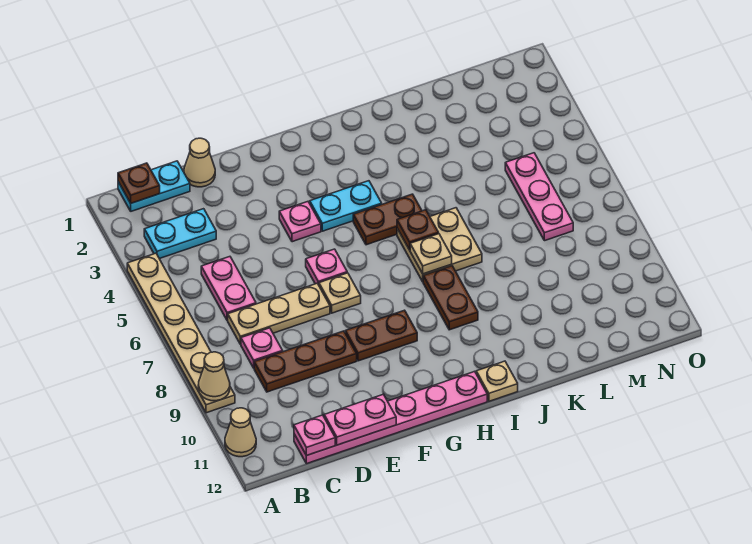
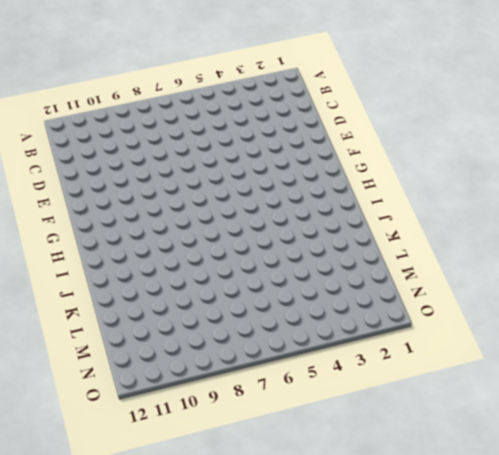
none -> tan 1x6 plate [127,253,235,413]
none -> tan 1x1 cone [225,408,256,457]
none -> cyan 1x2 plate [118,161,190,211]

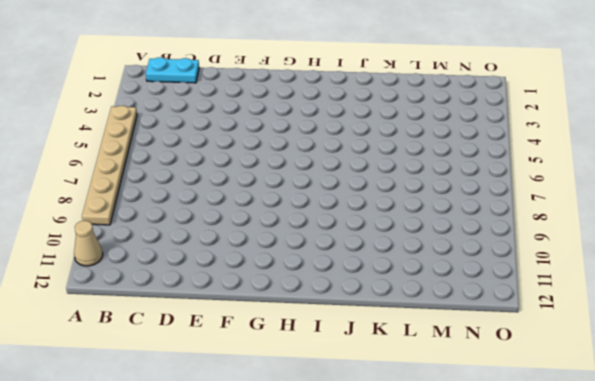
none -> cyan 1x2 plate [144,209,216,259]
none -> pink 1x2 plate [201,257,256,321]
none -> tan 1x3 plate [228,283,330,344]

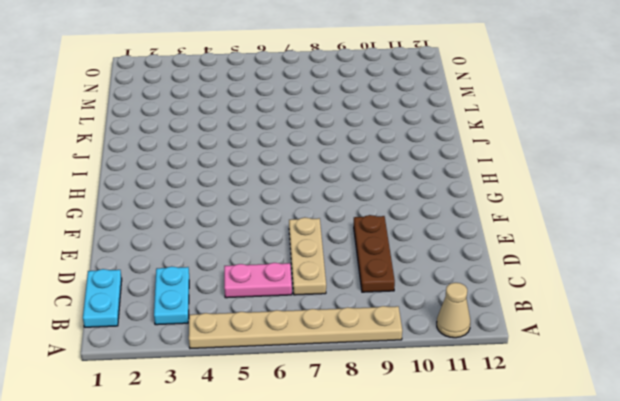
none -> pink 1x1 plate [241,328,283,368]
none -> pink 1x6 plate [294,371,487,464]
none -> tan 1x1 cone [184,138,215,187]

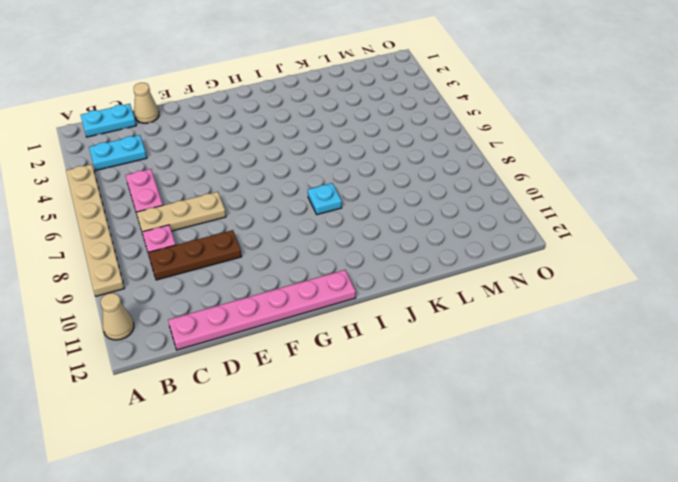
cyan 1x1 plate [308,183,342,215] -> brown 1x2 plate [423,266,478,330]
none -> pink 1x1 plate [279,202,321,242]
none -> pink 1x1 plate [306,249,347,285]
none -> tan 1x1 plate [319,273,361,313]

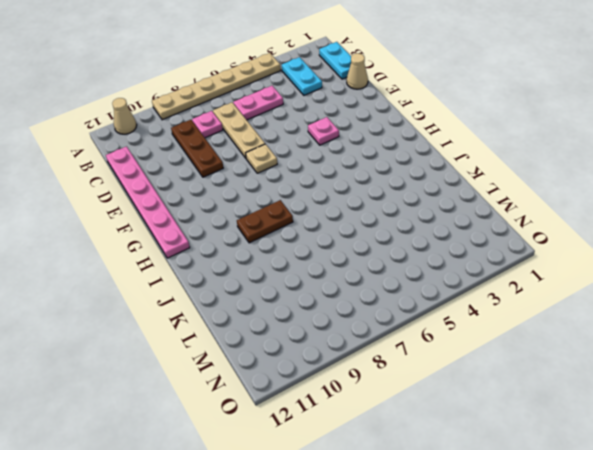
none -> pink 1x1 plate [306,249,347,285]
none -> brown 1x2 plate [345,310,417,361]
none -> cyan 1x2 plate [310,181,382,231]

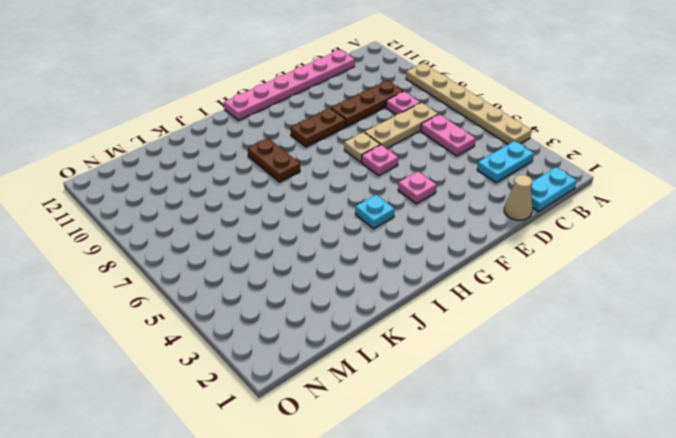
cyan 1x1 plate [355,195,395,229] -> cyan 1x2 plate [310,181,382,231]
none -> tan 1x1 cone [225,408,256,457]
none -> brown 1x2 plate [353,194,422,245]
none -> tan 2x2 plate [397,208,482,282]

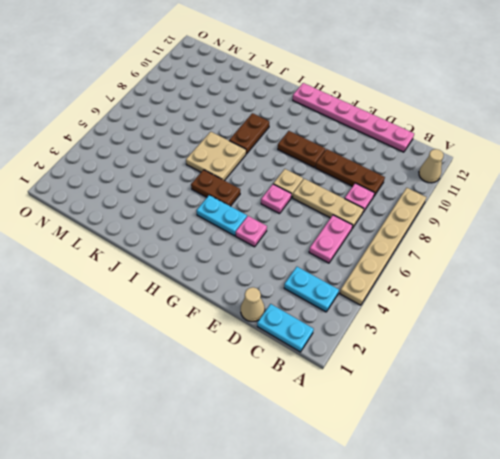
none -> tan 1x1 plate [476,361,518,401]
none -> pink 1x3 plate [505,153,573,241]
none -> tan 1x1 cone [198,352,230,401]

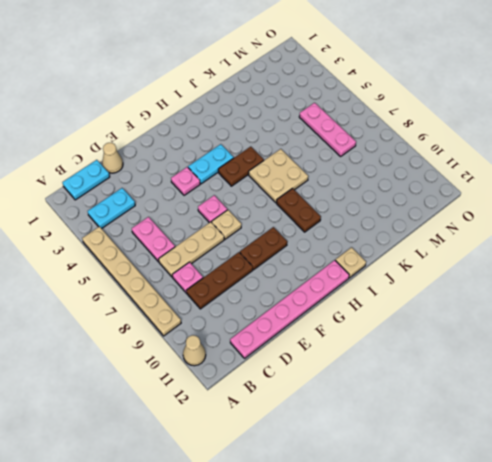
none -> tan 1x1 cone [198,352,230,401]
none -> brown 1x1 plate [118,163,160,203]
none -> pink 1x1 plate [294,415,335,456]

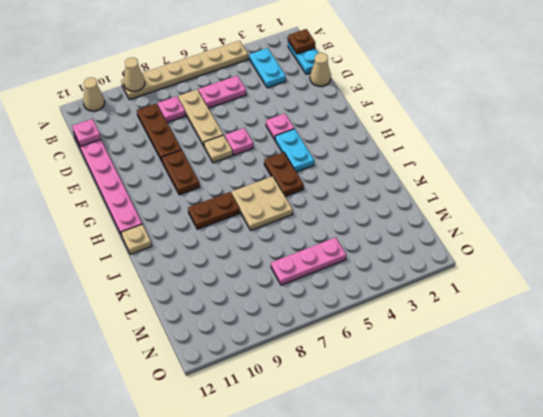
none -> pink 1x2 plate [324,394,396,445]
none -> brown 1x1 plate [397,210,439,250]
none -> tan 1x1 plate [410,234,452,274]

